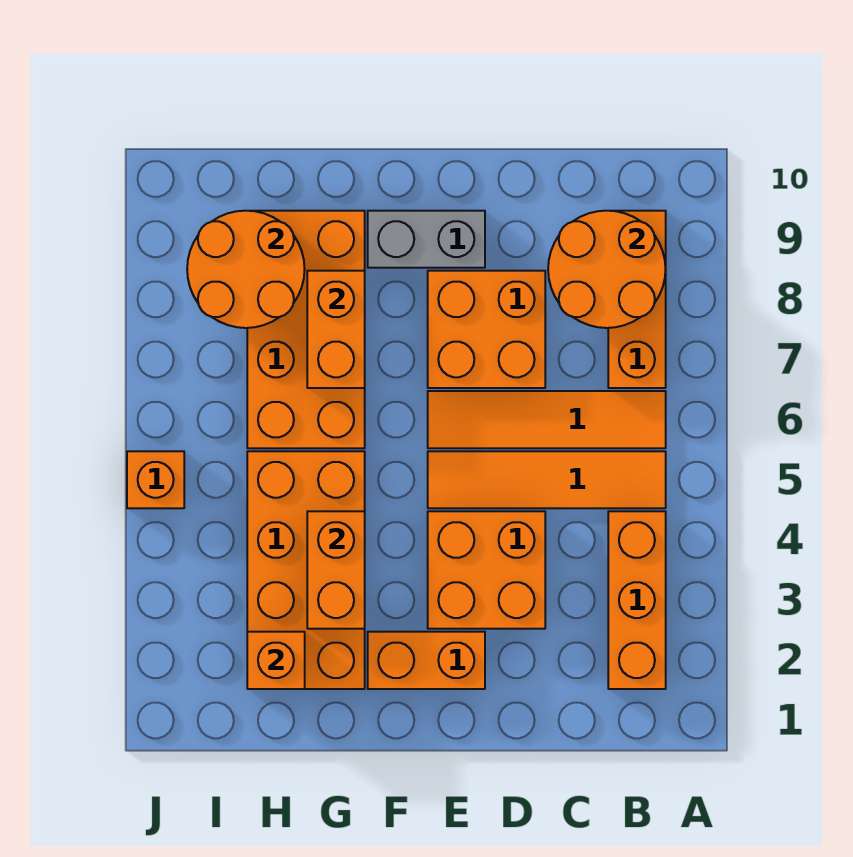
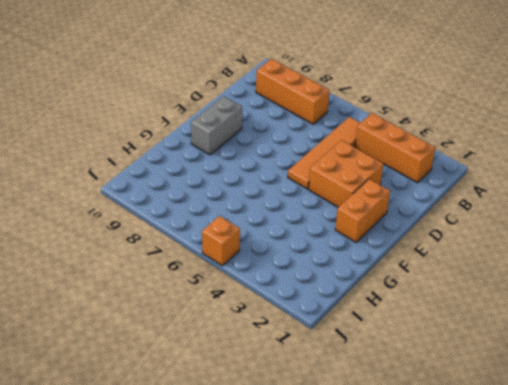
none -> orange 1x4 tile [428,391,666,448]
none -> orange 2x2 brick [428,271,545,388]
none -> orange 2x4 brick [247,451,365,689]

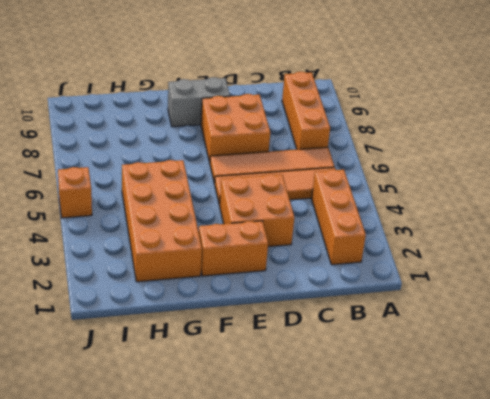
none -> orange 2x4 brick [247,211,365,448]
none -> orange 2x2 round brick [548,211,666,328]
none -> orange 1x2 brick [307,511,365,629]

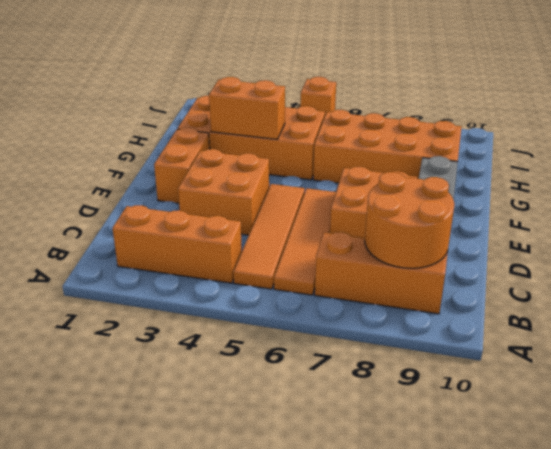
none -> orange 1x2 brick [307,271,365,388]
none -> orange 1x1 brick [247,632,305,689]
none -> orange 2x2 round brick [187,211,305,328]

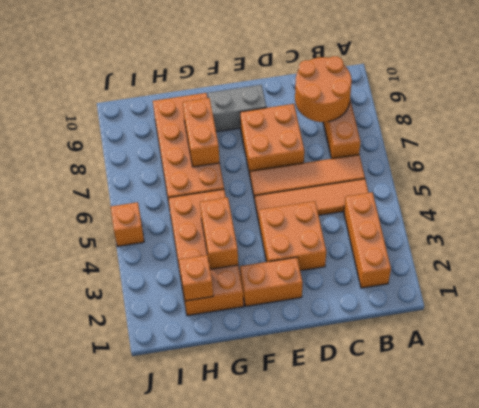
none -> orange 2x2 round brick [187,211,305,328]

